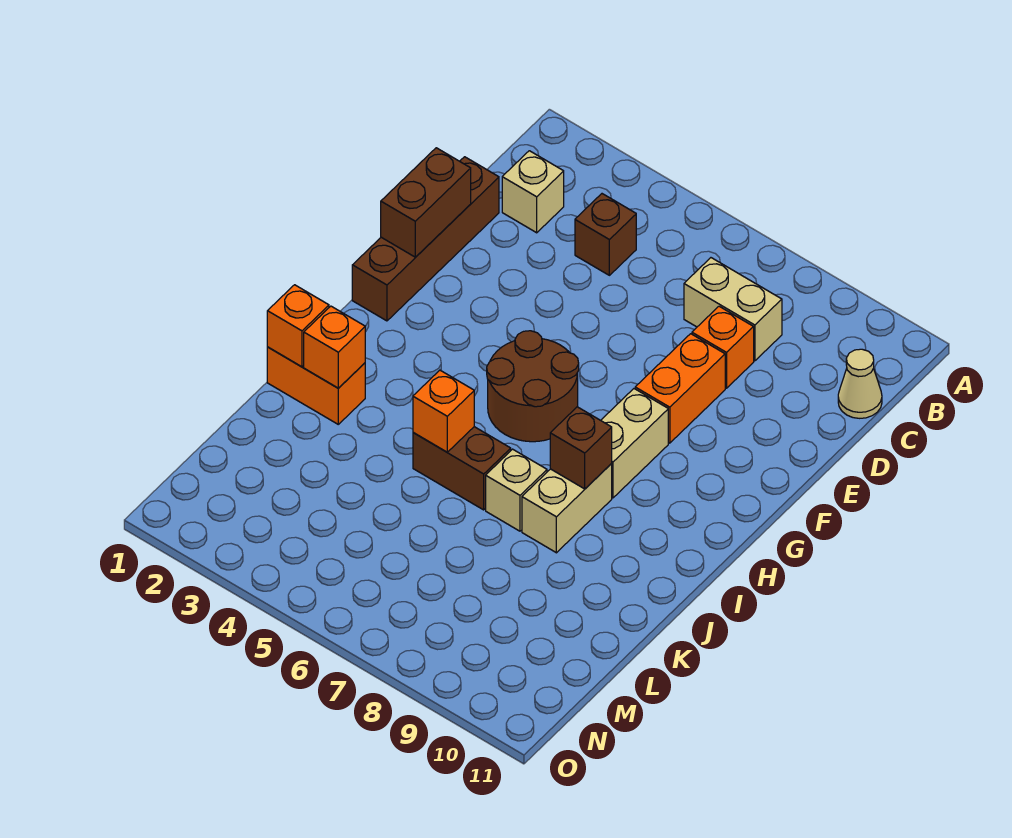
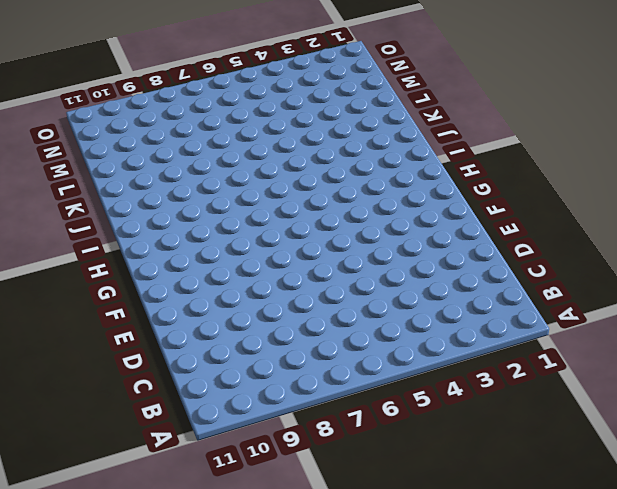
none -> tan 1x1 brick [502,151,564,233]
none -> brown 1x1 brick [575,194,636,275]
none -> tan 1x2 brick [684,258,782,361]

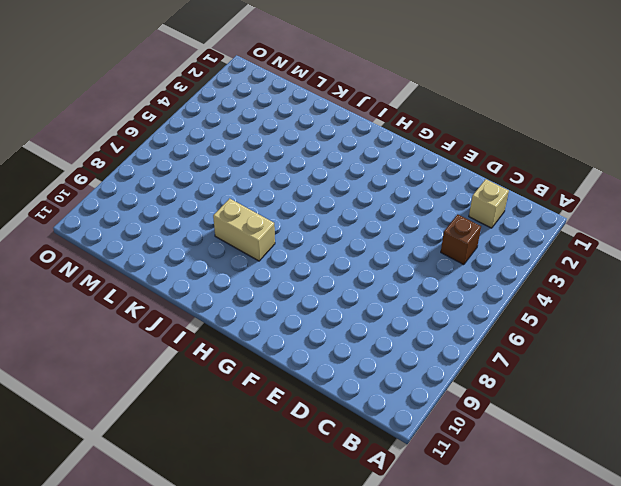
none -> tan 1x2 brick [684,258,782,361]
none -> tan 1x1 cone [838,349,882,418]
none -> brown 1x4 brick [352,157,499,321]

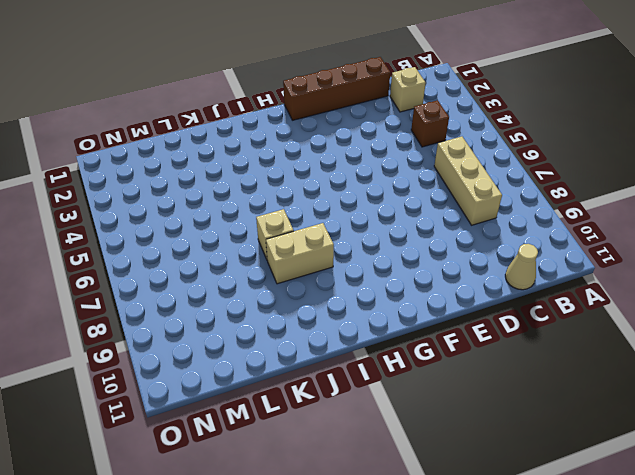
tan 1x3 brick [434,137,502,225] -> tan 1x2 brick [684,258,782,361]
none -> orange 1x1 brick [692,306,754,388]
none -> orange 1x2 brick [635,334,725,443]
none -> brown 2x2 round brick [487,331,579,442]

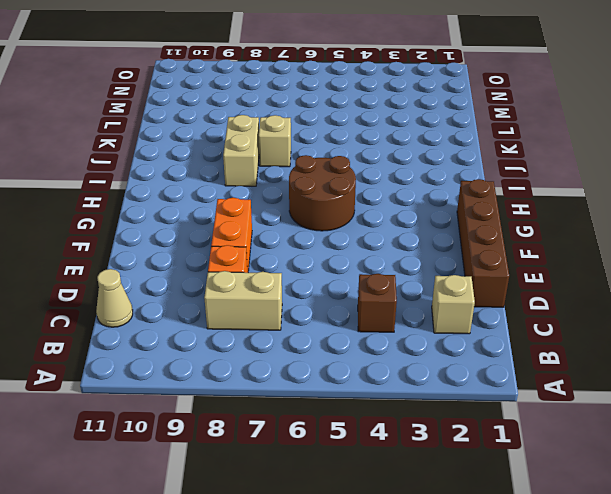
none -> tan 1x2 brick [601,389,668,498]
none -> orange 1x2 brick [267,347,365,424]
none -> brown 1x2 brick [413,427,511,510]

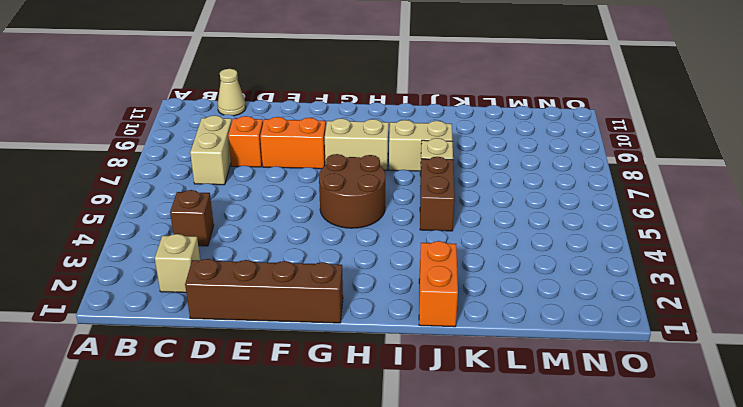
none -> brown 1x2 brick [381,148,471,257]
none -> brown 1x1 brick [550,407,612,489]
none -> orange 1x1 brick [267,285,329,367]

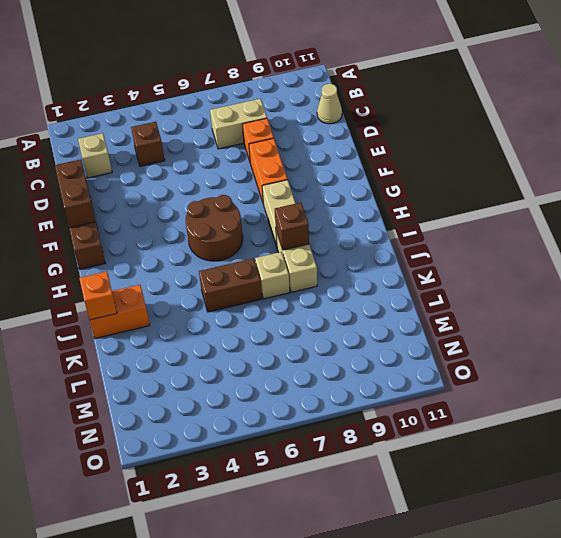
none -> orange 1x1 brick [304,306,365,388]
none -> orange 1x1 brick [413,370,474,452]

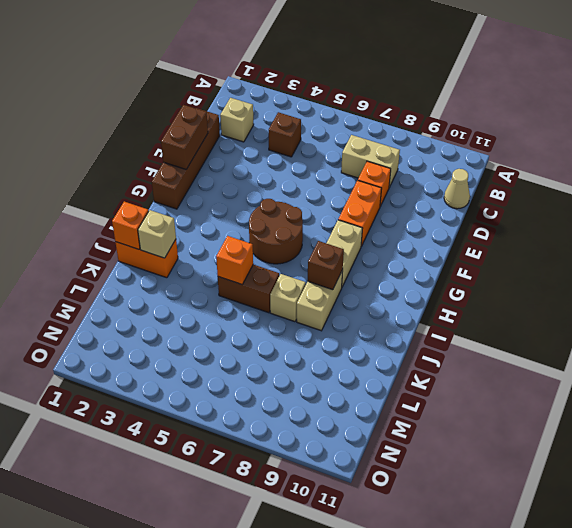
tan 1x1 brick [138,210,176,258] -> orange 1x1 brick [304,306,365,388]

